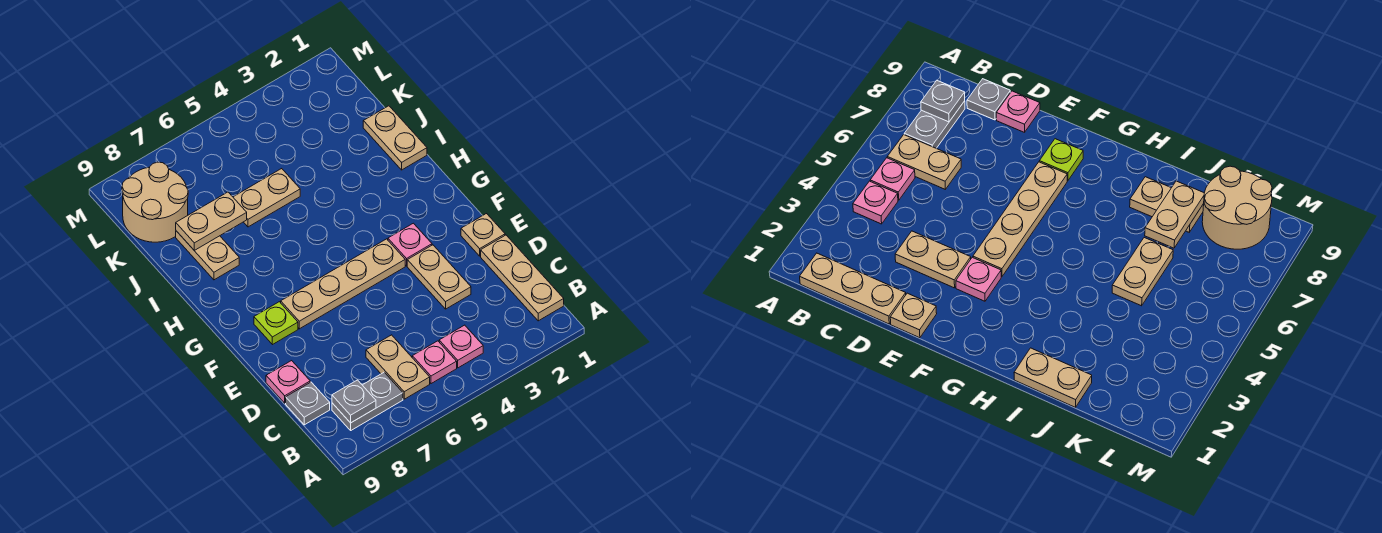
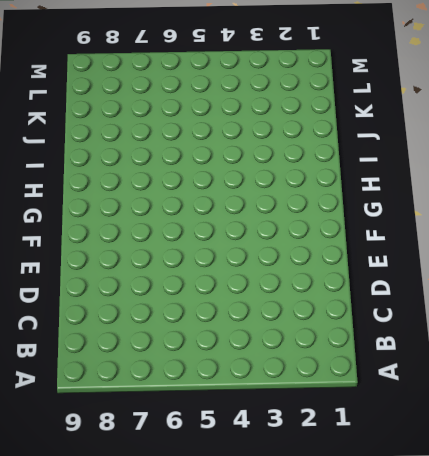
none -> tan 1x3 plate [481,235,564,321]
none -> pink 1x1 plate [439,325,483,368]
none -> pink 1x1 plate [412,341,457,384]

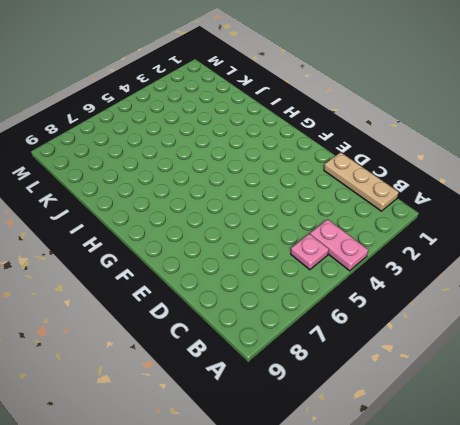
pink 1x2 plate [310,219,368,271] -> pink 1x1 plate [439,325,483,368]
none -> tan 1x2 plate [366,335,430,399]
none -> grey 1x2 plate [332,372,403,430]
none -> grey 1x1 plate [286,382,330,425]

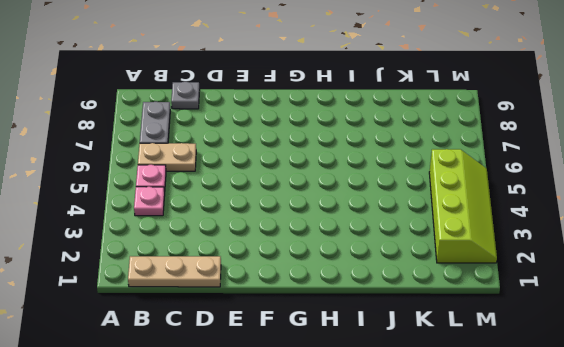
lime 2x4 slope [429,149,497,263] -> none
none -> tan 1x2 plate [407,245,471,309]
none -> pink 1x1 plate [266,361,310,403]
none -> tan 1x1 plate [461,214,505,256]

